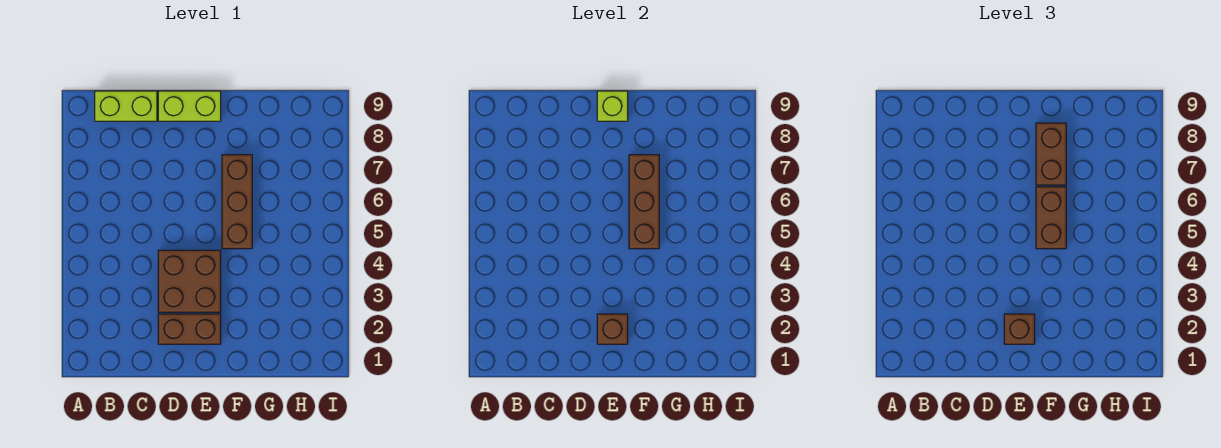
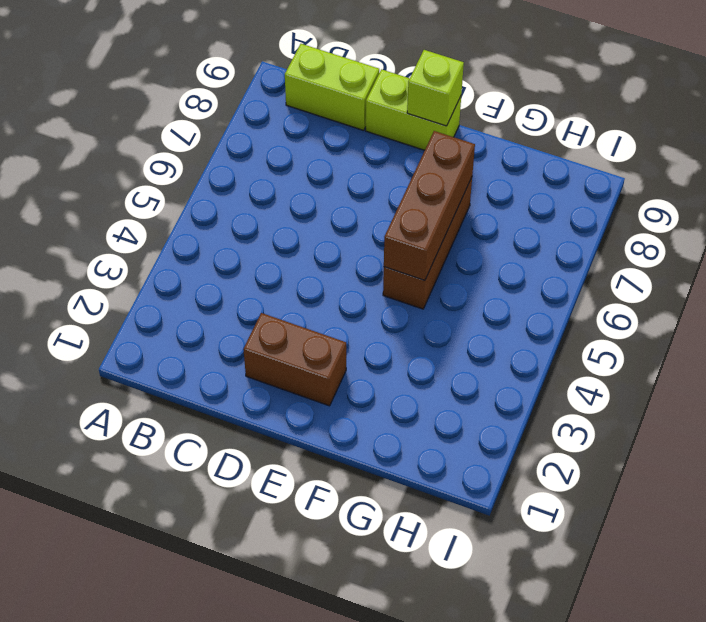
none -> brown 2x2 brick [158,250,221,312]
none -> brown 1x1 brick [597,314,628,344]

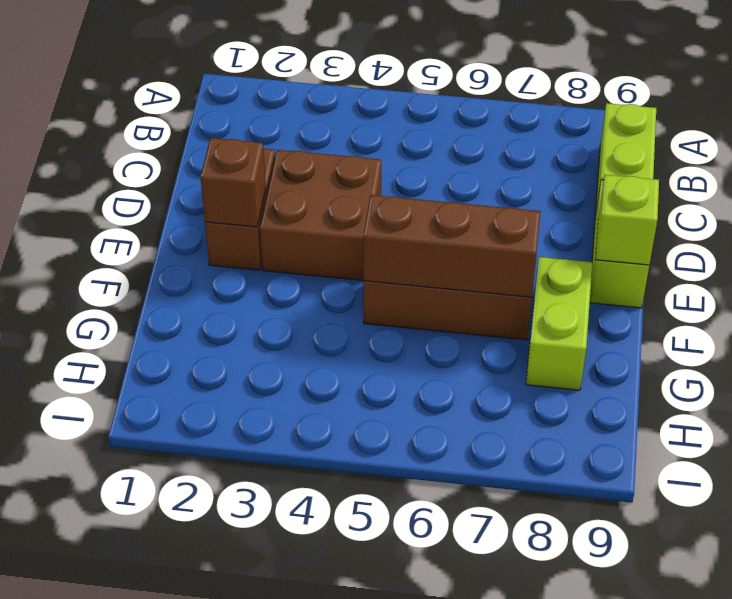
lime 1x2 brick [526,257,592,390] -> none
none -> brown 1x1 brick [1004,314,1035,344]
none -> brown 1x2 brick [1036,187,1066,249]

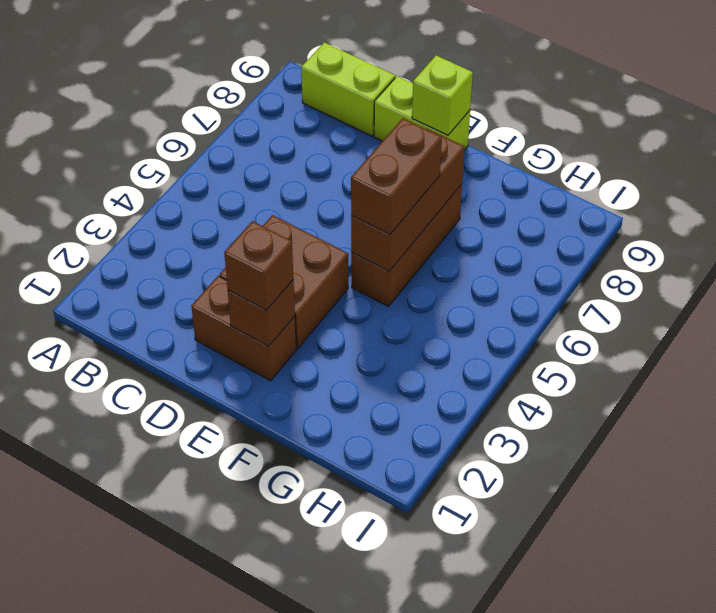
none -> brown 1x2 brick [1036,123,1066,185]

